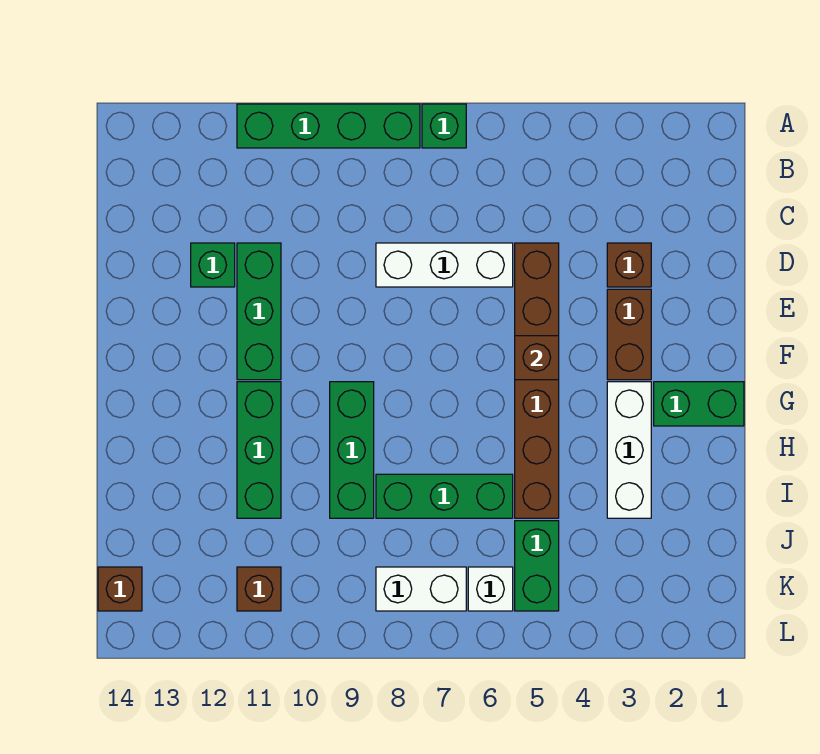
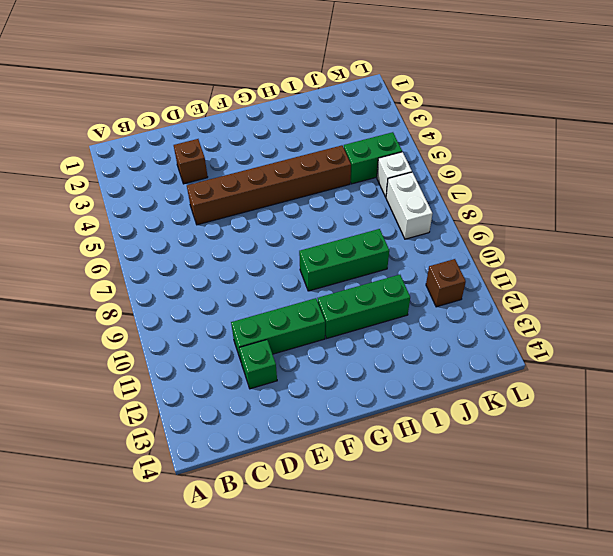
none -> green 1x1 brick [422,104,466,148]
none -> green 1x4 brick [237,104,420,148]
none -> white 1x3 brick [376,243,513,287]

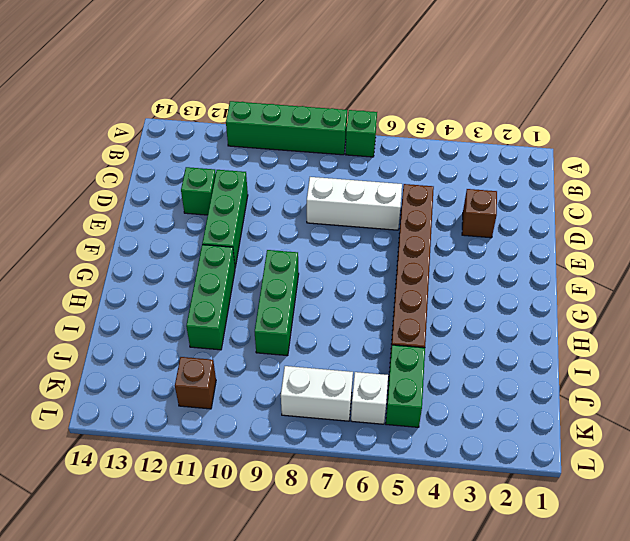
none -> brown 1x2 brick [607,289,651,380]
none -> green 1x2 brick [654,382,744,426]
none -> white 1x3 brick [607,382,651,518]

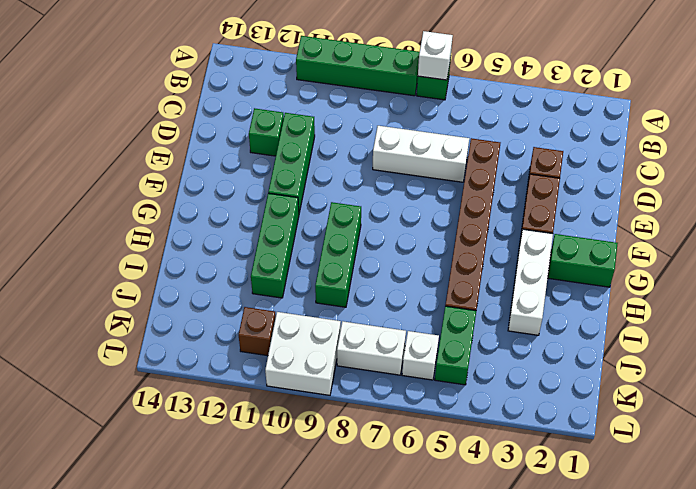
white 1x1 brick [418,31,453,80] -> none
white 2x2 brick [265,312,341,395] -> none
none -> green 1x3 brick [376,474,513,518]
none -> brown 1x1 brick [98,567,142,611]
none -> brown 1x1 brick [515,336,559,380]

